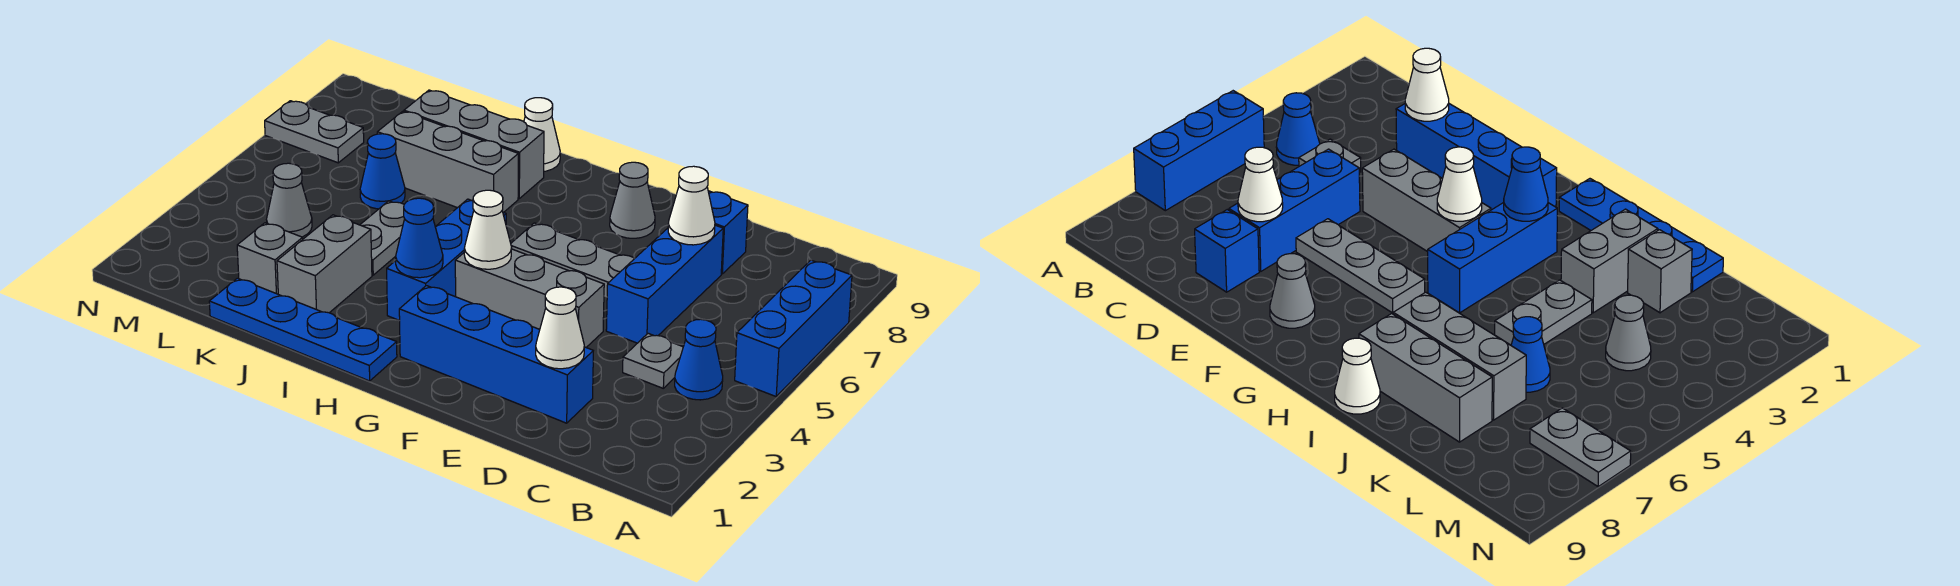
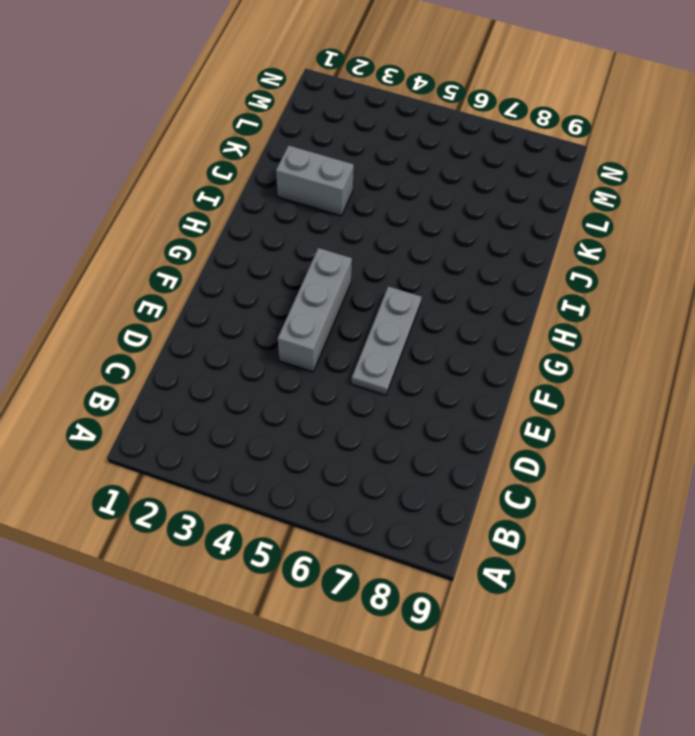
none -> blue 1x3 brick [735,260,852,396]
none -> blue 1x1 cone [675,319,723,400]
none -> grey 1x1 plate [623,333,683,388]

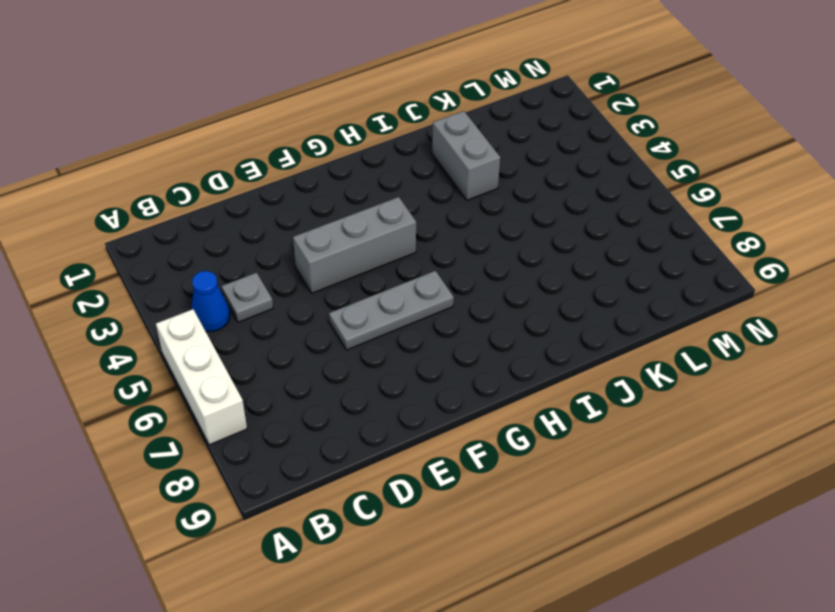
white 1x3 brick [156,309,247,445] -> blue 1x3 brick [735,260,852,396]
none -> blue 1x4 brick [399,286,593,423]
none -> blue 1x3 brick [606,225,723,343]
none -> blue 1x1 brick [708,191,748,274]

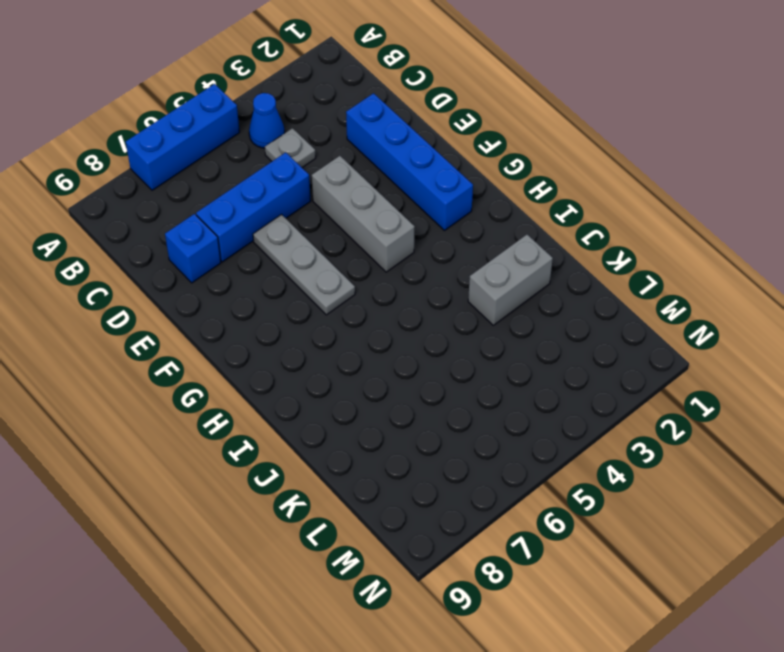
none -> grey 1x1 cone [610,162,655,238]
none -> blue 1x4 plate [209,278,397,381]
none -> blue 1x3 brick [387,199,506,321]

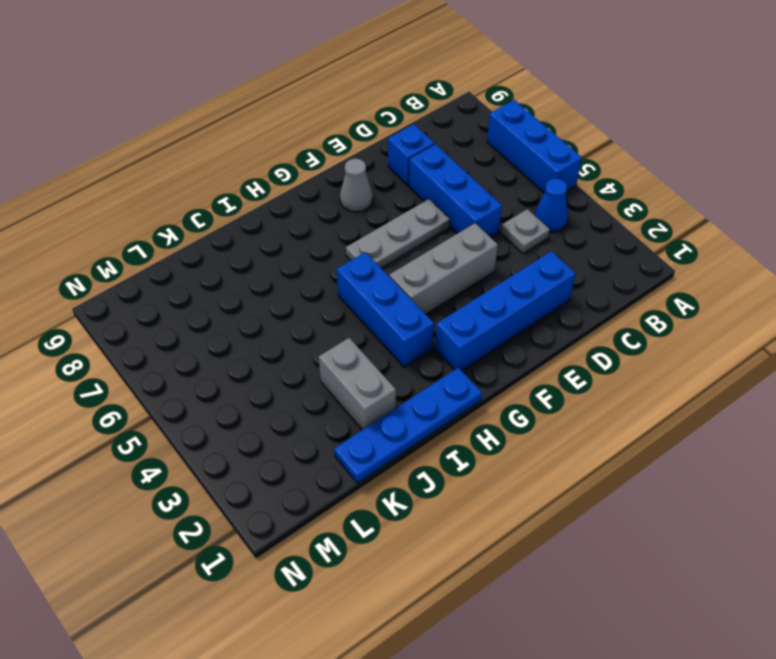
none -> grey 1x3 brick [377,111,518,212]
none -> grey 1x3 brick [404,90,544,199]
none -> white 1x1 cone [524,98,560,171]

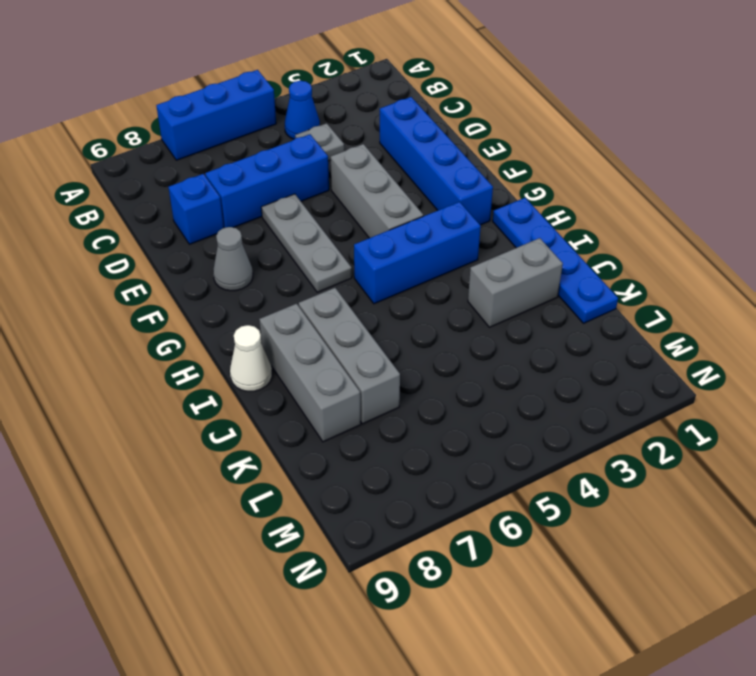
none -> grey 1x2 plate [360,201,405,275]
none -> grey 1x1 brick [237,223,303,294]
none -> blue 1x1 cone [360,134,405,209]

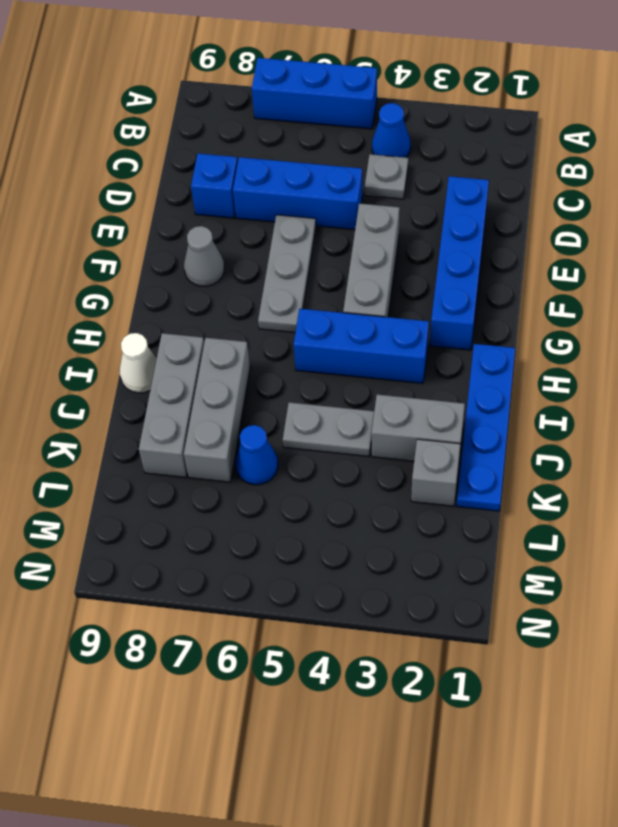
none -> grey 1x1 cone [267,163,312,237]
none -> grey 1x2 plate [265,101,364,163]
none -> white 1x1 cone [536,287,584,369]

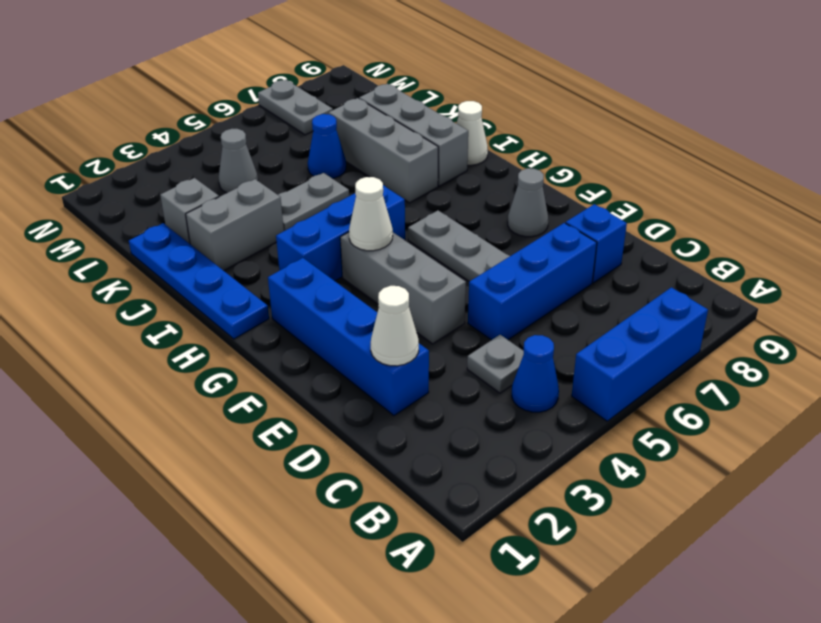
none -> white 1x1 cone [668,166,715,245]
none -> blue 1x1 cone [396,198,443,278]

